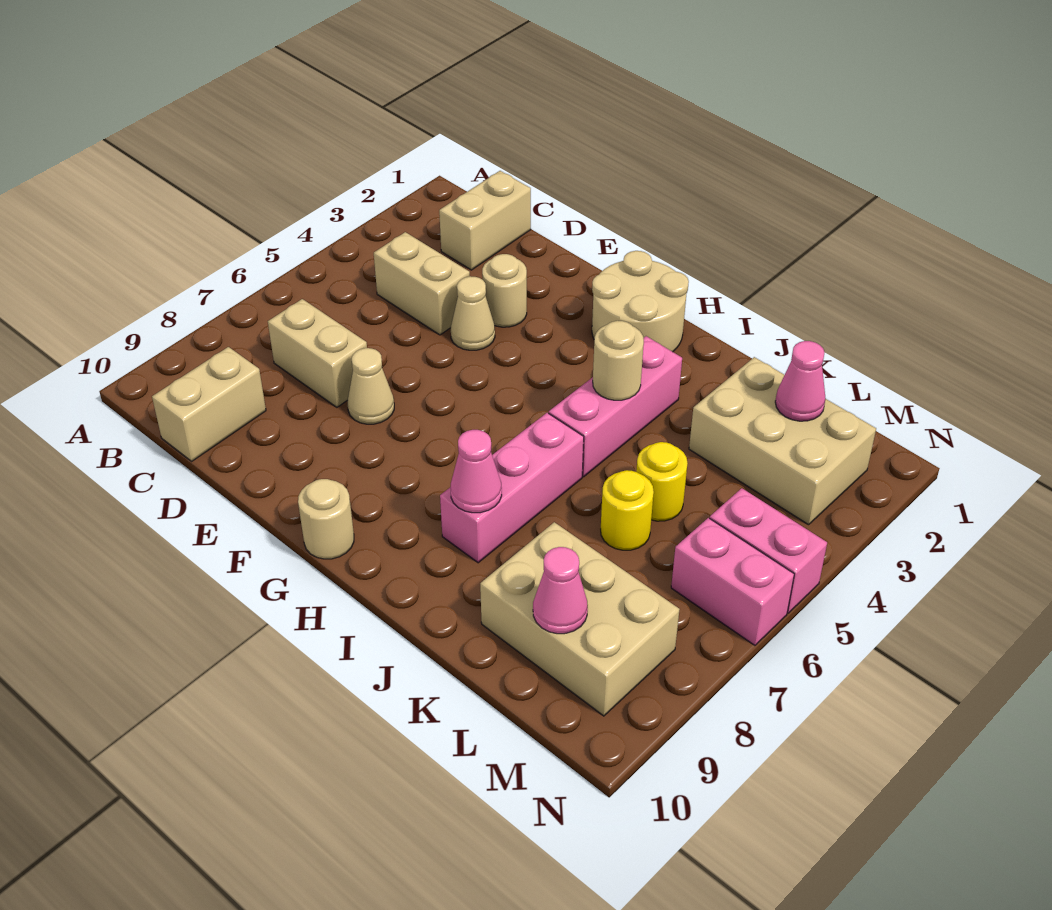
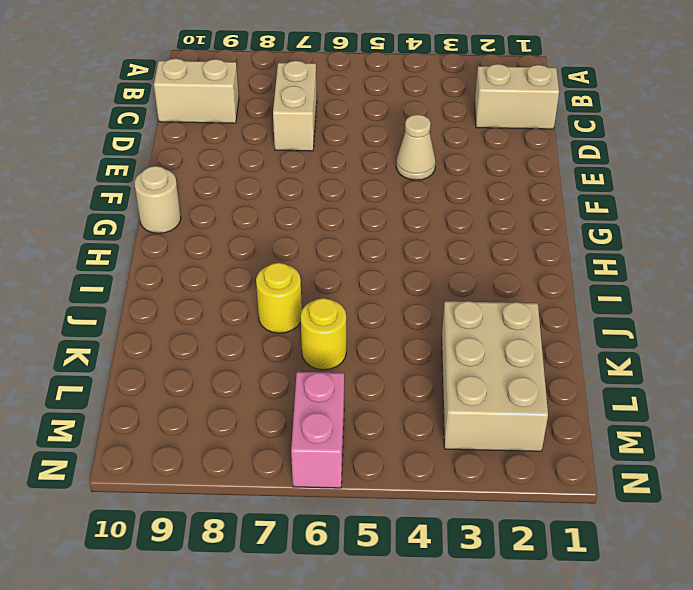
yellow 1x1 round brick [256,263,302,333] -> yellow 1x1 round brick moved to [636,442,687,521]
none -> tan 1x2 brick [374,232,470,335]
none -> tan 1x1 round brick [482,254,527,327]
none -> tan 1x1 cone [348,348,394,424]

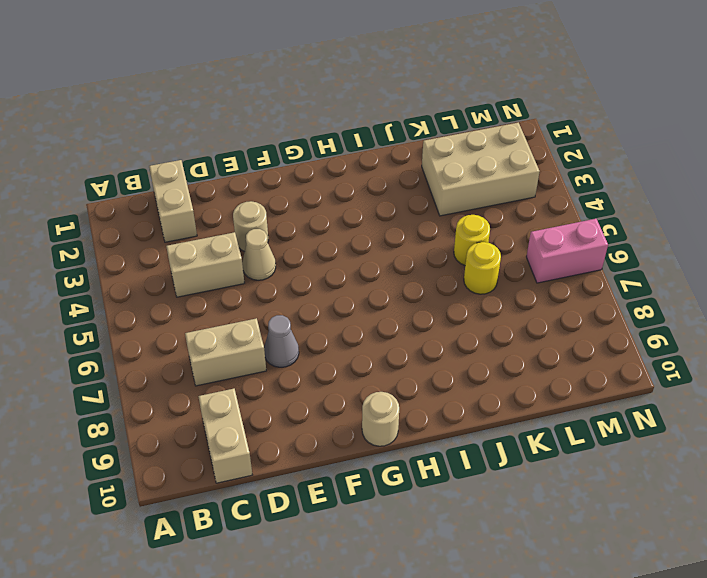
grey 1x1 cone [264,315,299,367] -> tan 1x1 cone [348,348,394,424]
none -> tan 2x2 round brick [592,251,689,352]
none -> pink 1x3 brick [549,336,682,477]
none -> pink 1x3 brick [440,413,584,563]

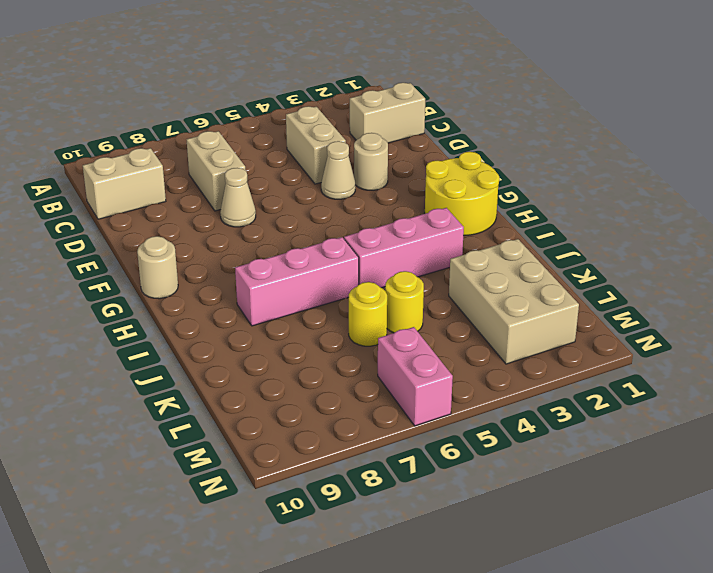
yellow 2x2 round brick [425,152,499,236] -> tan 2x2 round brick [592,251,689,352]
none -> tan 2x3 brick [480,522,680,716]
none -> pink 1x2 brick [710,488,827,613]
none -> tan 1x1 round brick [593,321,644,400]

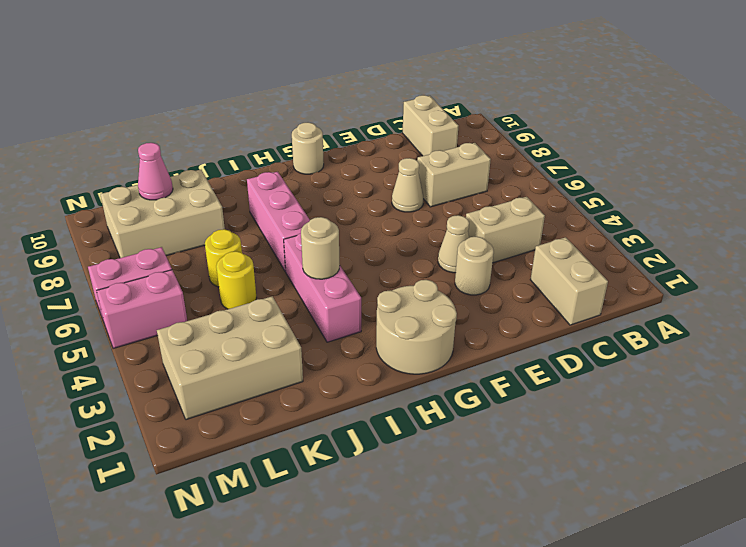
none -> pink 1x1 cone [451,430,502,513]
none -> pink 1x1 cone [775,341,826,421]

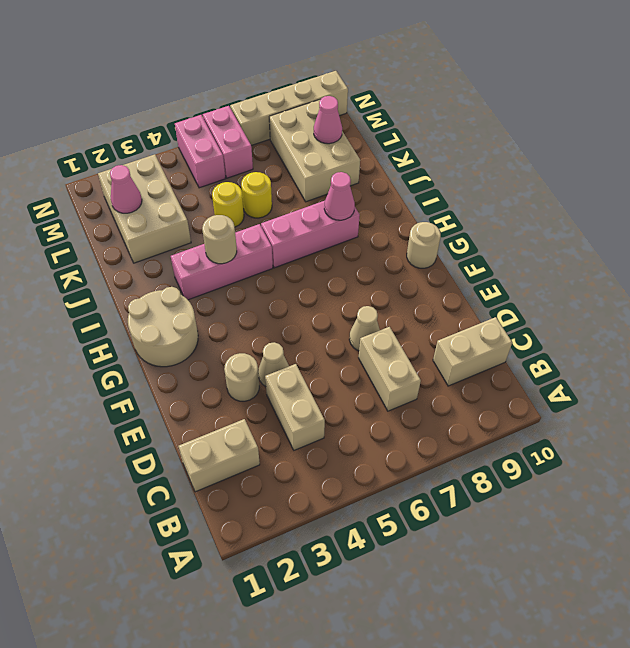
tan 1x4 brick [230,71,348,145] -> none

